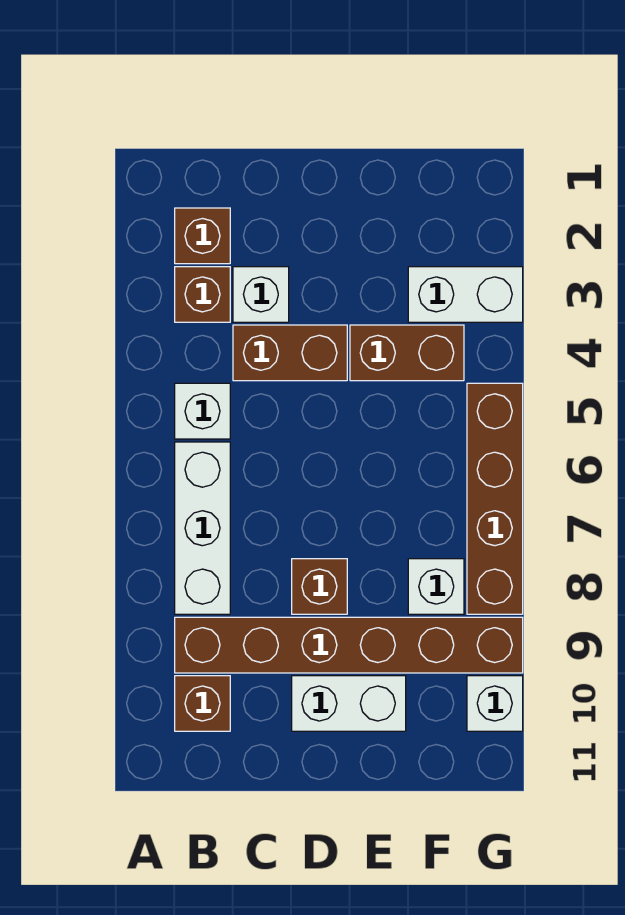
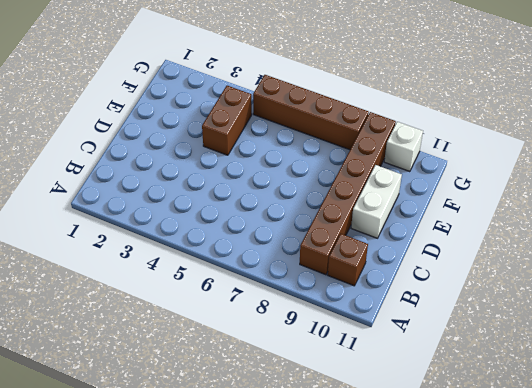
none -> brown 1x1 brick [175,208,230,264]
none -> brown 1x1 brick [175,267,230,322]
none -> white 1x1 brick [175,383,230,439]

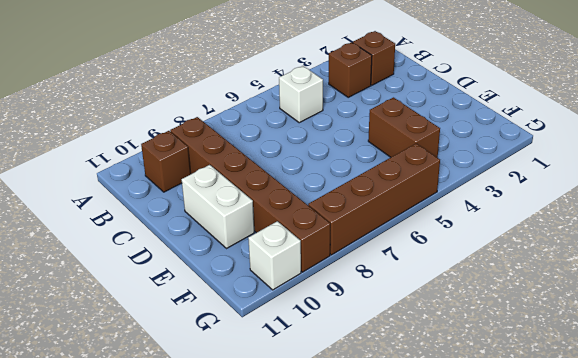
none -> white 1x3 brick [175,442,230,614]
none -> white 1x1 brick [233,267,289,322]
none -> brown 1x2 brick [233,325,347,381]

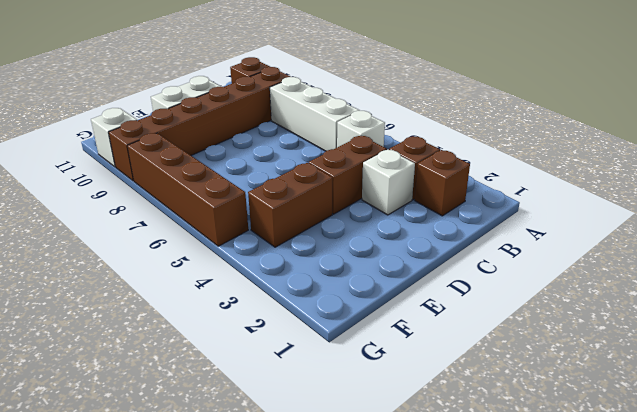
none -> brown 1x1 brick [292,559,347,614]
none -> white 1x2 brick [408,267,523,322]
none -> white 1x1 brick [408,559,464,614]

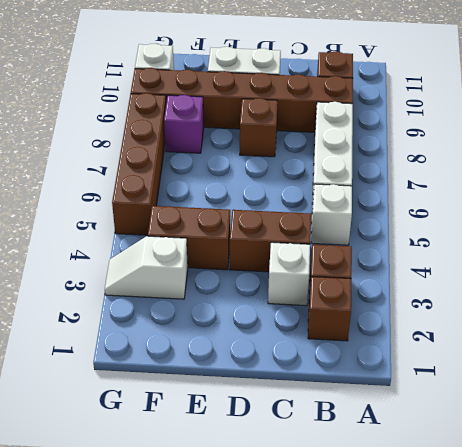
white 1x2 slope [105,236,188,299] -> white 1x2 brick [408,267,523,322]
purple 1x1 brick [164,95,204,153] -> white 1x1 brick [408,559,464,614]

